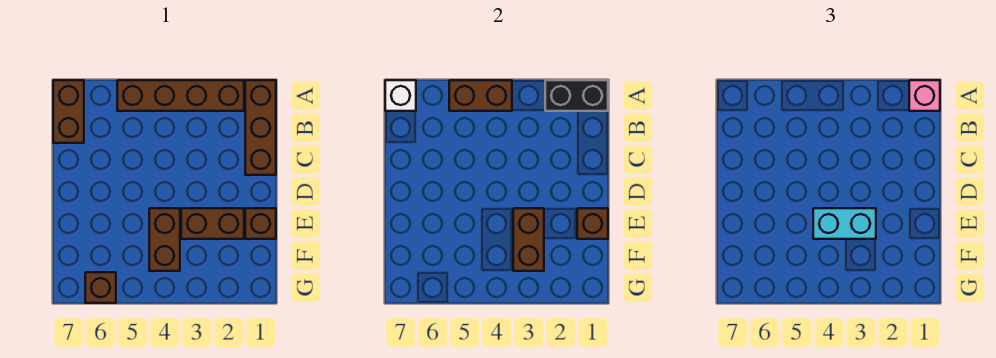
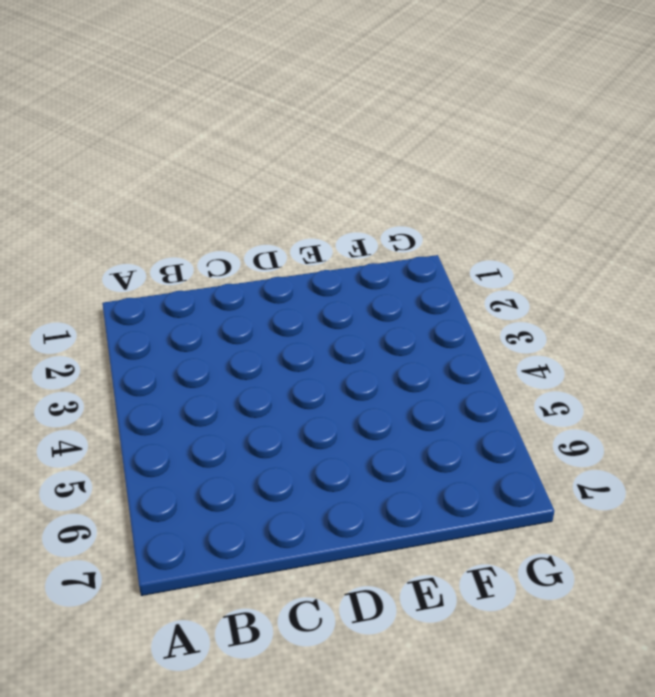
none -> brown 1x3 brick [245,80,276,175]
none -> brown 1x4 brick [117,80,244,111]
none -> brown 1x2 brick [53,80,84,143]

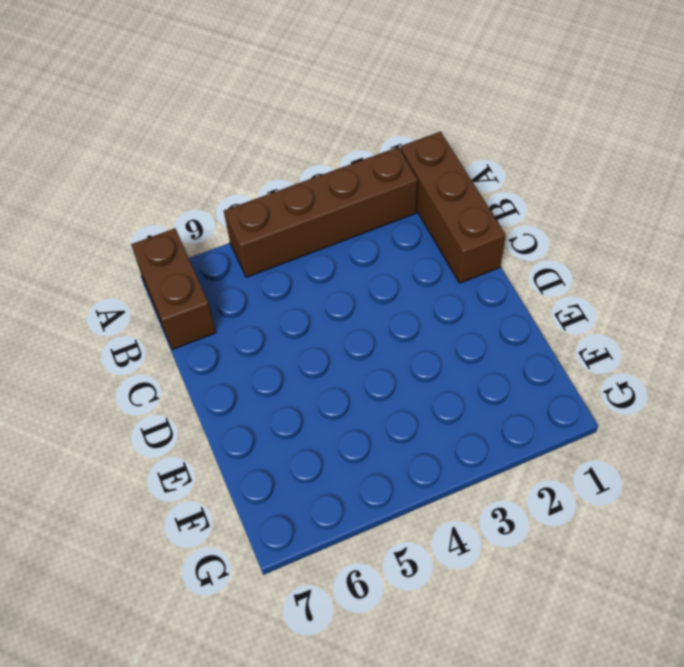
none -> brown 1x1 brick [245,208,276,239]
none -> brown 1x2 brick [181,208,244,239]
none -> brown 1x2 brick [149,208,180,271]

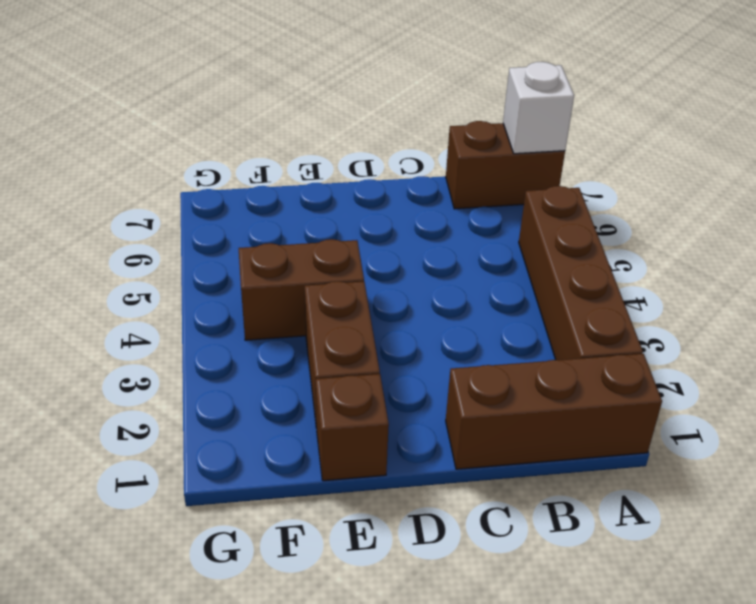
none -> brown 1x1 brick [85,272,116,303]
none -> black 1x2 brick [545,80,608,111]
none -> brown 1x2 brick [449,80,512,111]

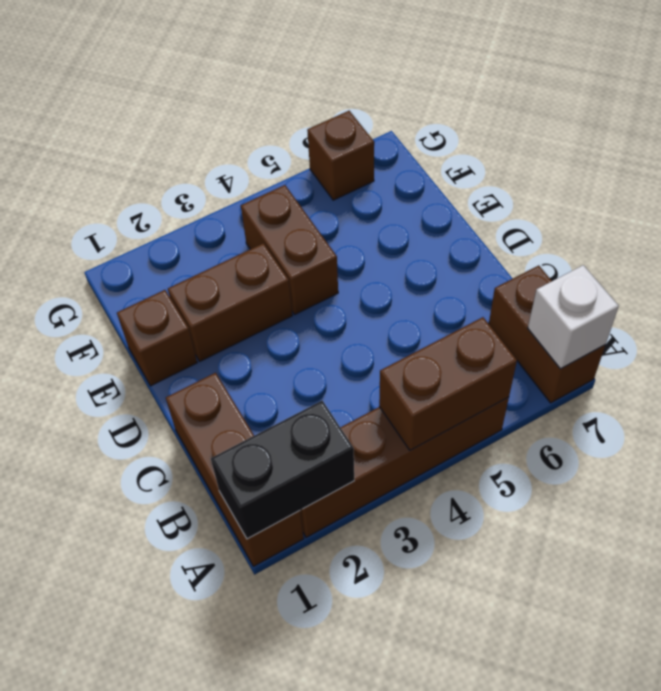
none -> brown 1x1 brick [577,208,608,239]
none -> brown 1x2 brick [513,208,544,271]
none -> pink 1x1 brick [909,80,940,111]

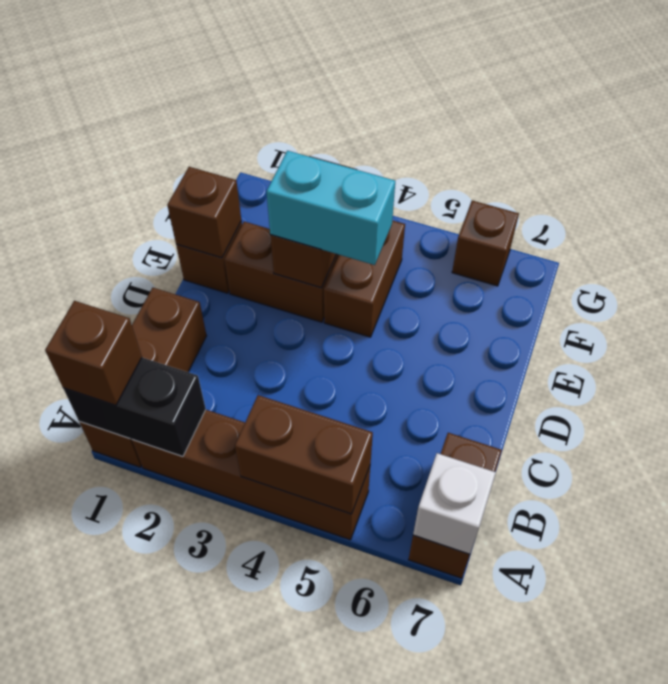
brown 1x1 brick [45,301,142,405] -> pink 1x1 brick [909,80,940,111]

